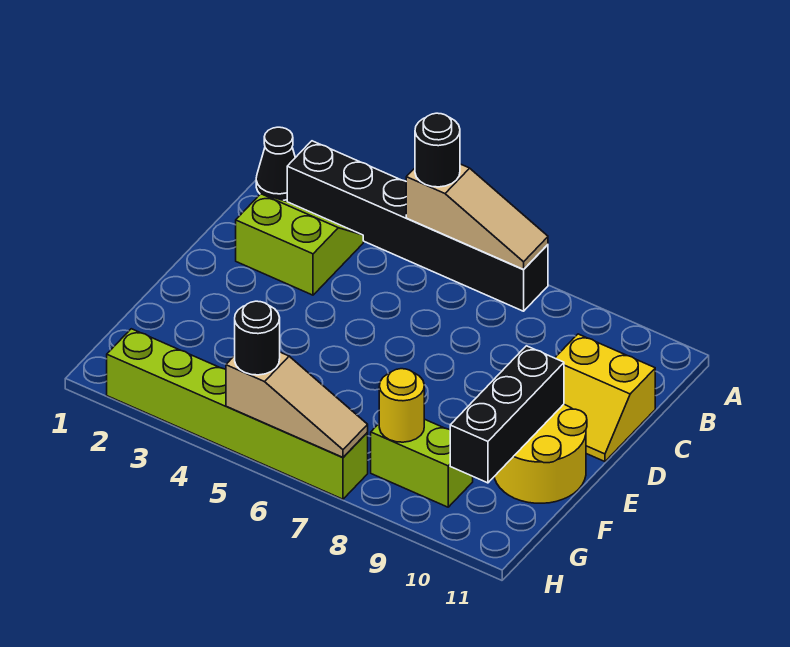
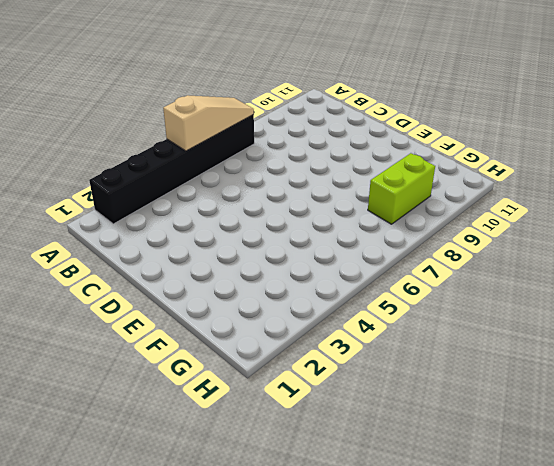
none -> black 1x1 cone [256,127,295,200]
none -> lime 2x2 slope [236,194,363,295]
none -> yellow 2x2 slope [555,334,655,462]

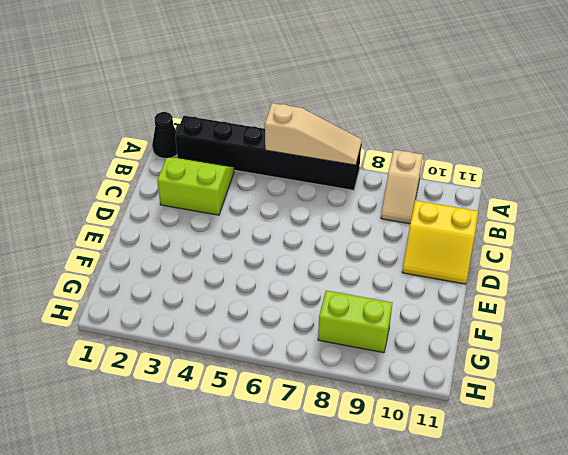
tan 1x2 slope [381,150,423,224] -> none
none -> yellow 2x2 round brick [494,404,587,503]
none -> lime 1x6 brick [107,329,368,499]
none -> black 1x3 brick [450,346,564,483]

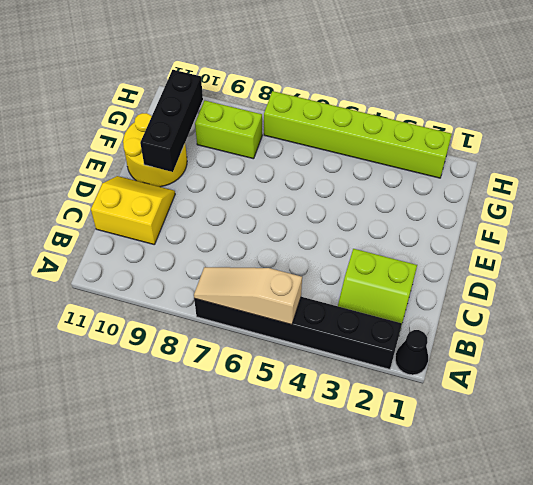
none -> yellow 1x1 round brick [379,369,424,442]
none -> tan 1x3 slope [226,352,368,457]
none -> black 1x1 round brick [415,113,460,187]

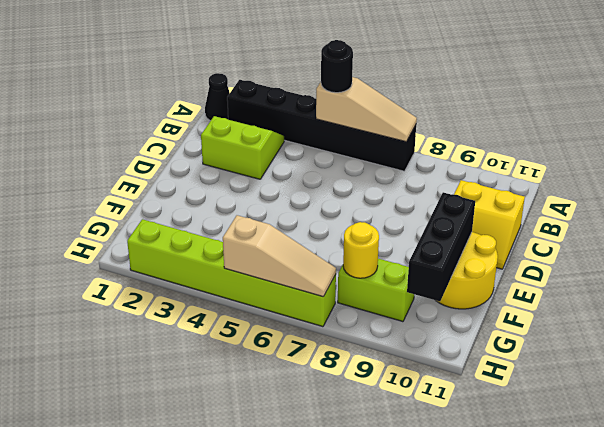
none -> black 1x1 round brick [235,301,280,375]

